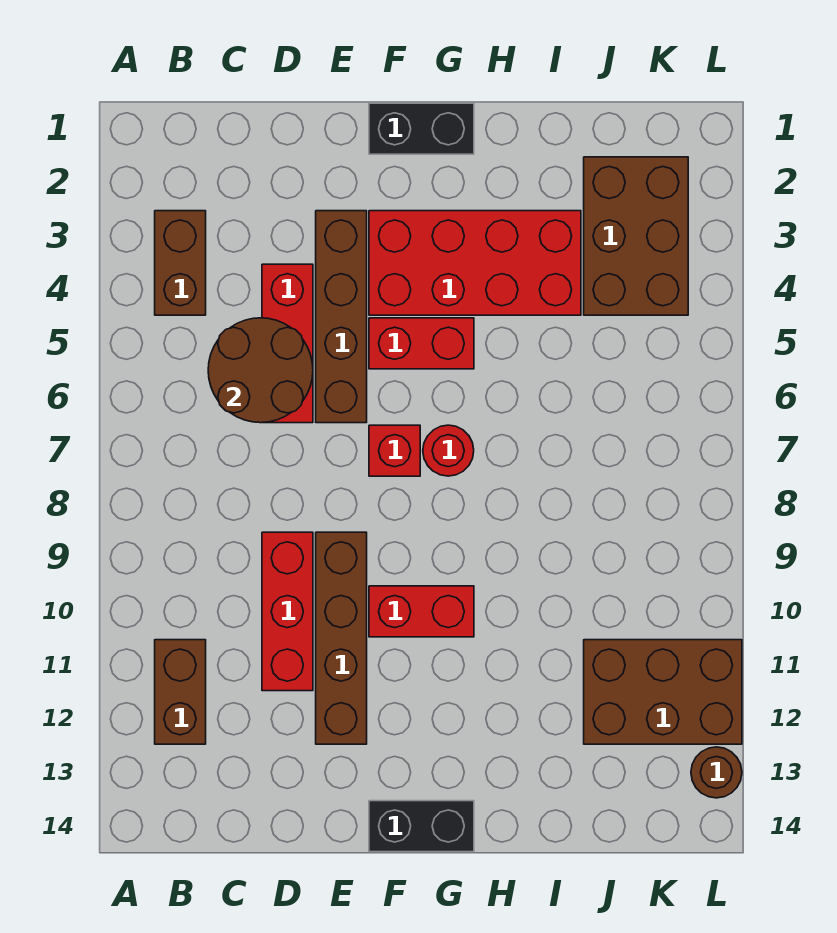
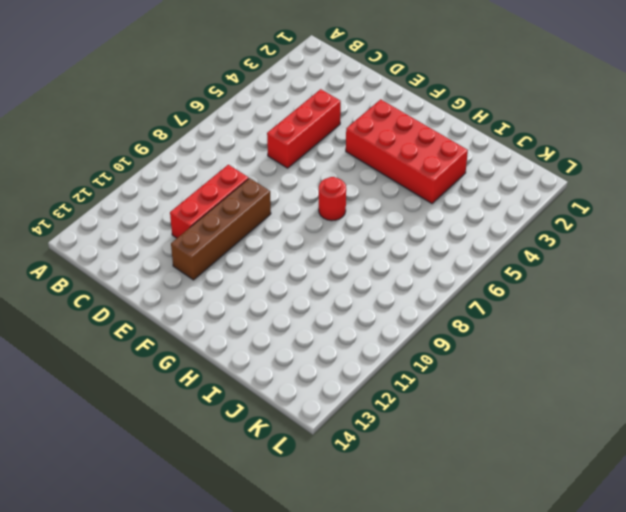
none -> brown 1x2 brick [155,211,206,315]
none -> brown 1x2 brick [155,640,206,744]
none -> brown 1x4 brick [316,211,367,423]

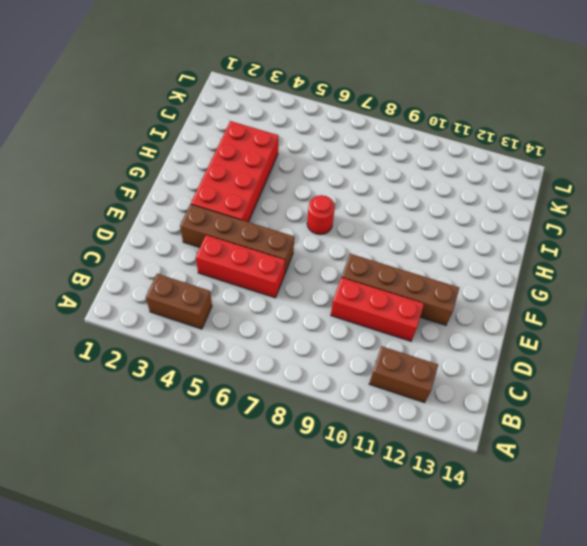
none -> black 1x2 brick [369,103,474,154]
none -> red 1x2 brick [369,318,474,369]
none -> red 1x1 brick [369,425,420,476]

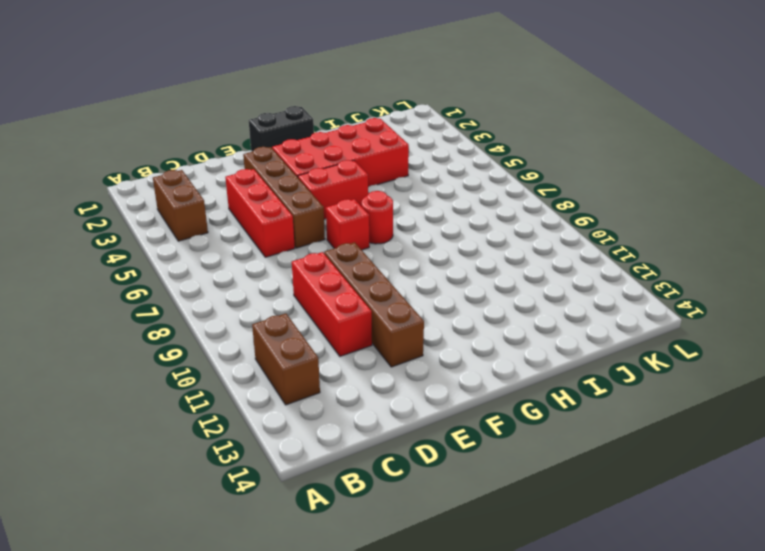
none -> red 1x2 brick [369,586,474,637]
none -> black 1x2 brick [369,801,474,852]
none -> brown 2x3 brick [584,157,688,315]

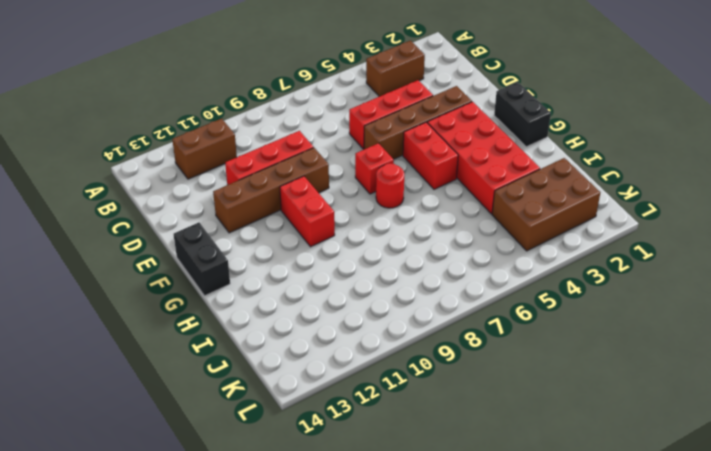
none -> brown 2x3 brick [584,640,742,744]
none -> brown 1x1 round brick [691,747,742,798]
none -> brown 2x2 round brick [208,318,313,423]

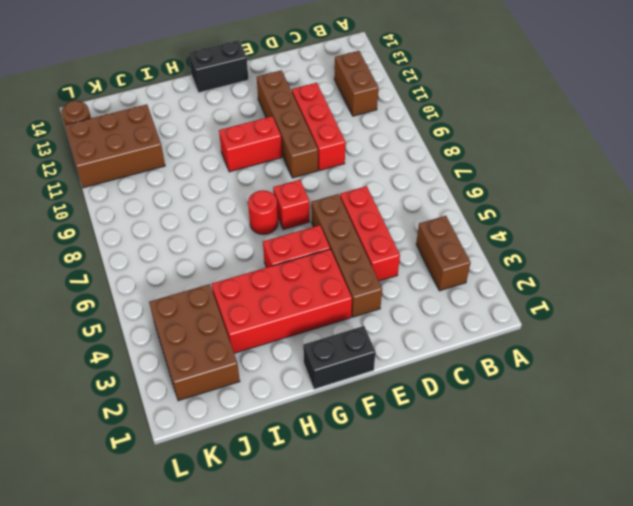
none -> brown 2x2 round brick [208,318,313,423]

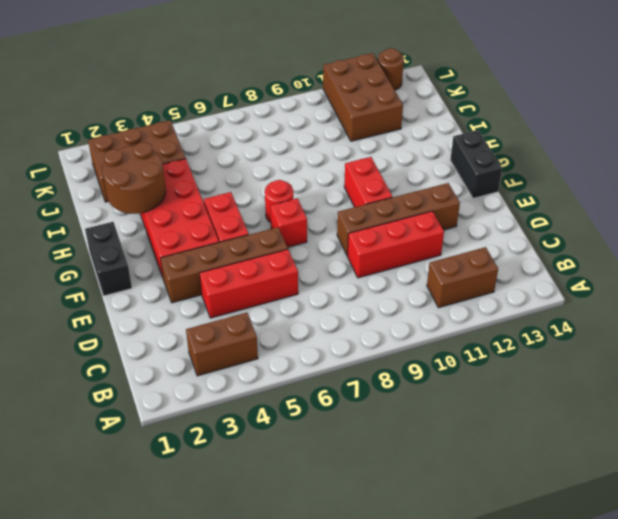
brown 2x2 round brick [102,142,166,214] -> brown 2x2 round brick moved to [208,318,313,423]

